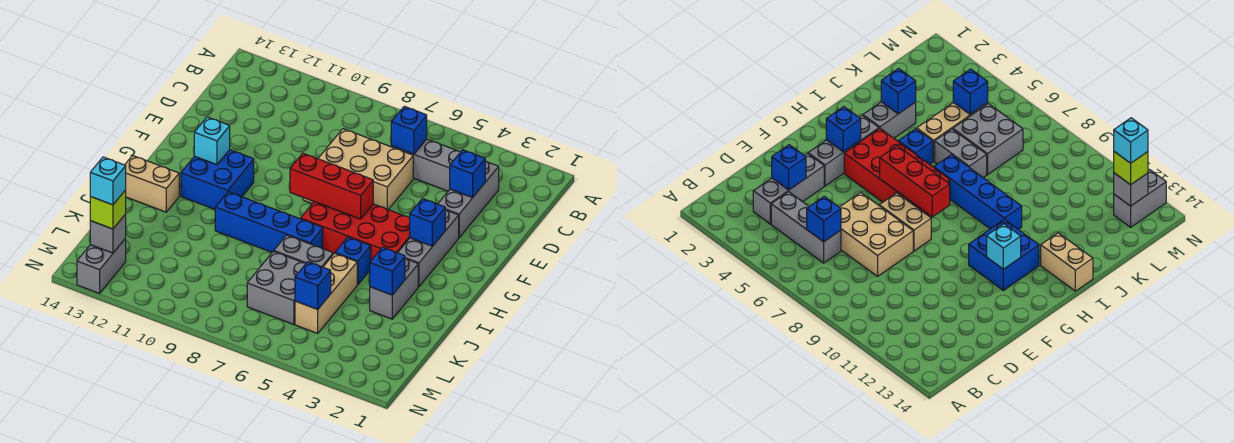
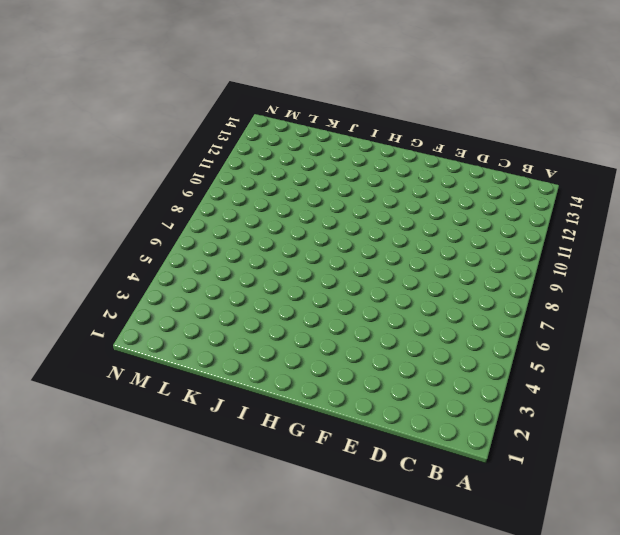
none -> grey 1x3 brick [438,161,499,238]
none -> grey 1x3 brick [391,139,461,191]
none -> tan 2x3 brick [318,129,413,210]

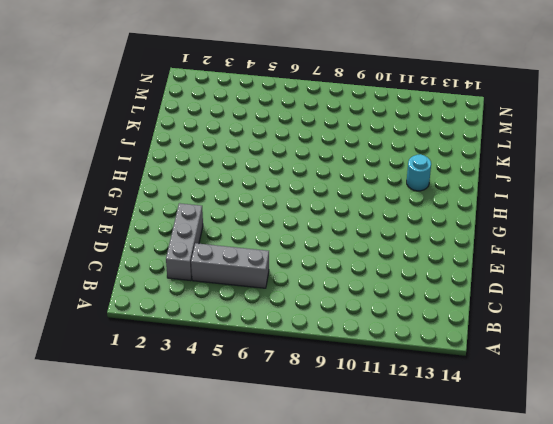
cyan 1x1 round brick [407,154,431,191] -> none
none -> tan 2x3 brick [318,129,413,210]
none -> grey 1x3 brick [398,210,459,287]
none -> tan 1x2 brick [879,193,931,251]

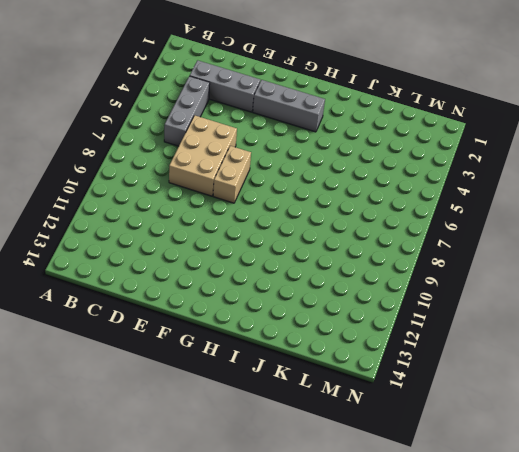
none -> red 2x4 brick [301,202,410,260]
none -> blue 2x2 brick [181,150,254,209]
none -> grey 1x2 brick [370,258,418,319]

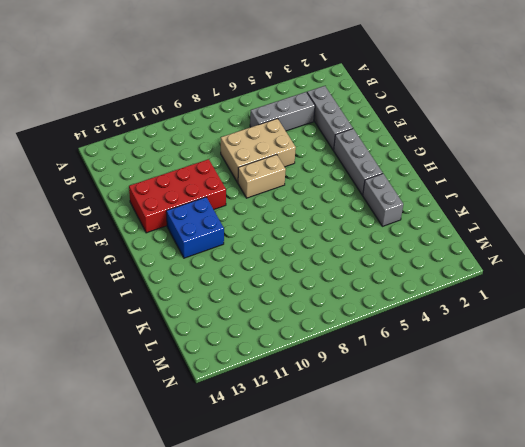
red 2x4 brick [129,159,226,233] -> red 2x4 brick moved to [301,202,410,260]
none -> blue 1x1 brick [335,237,371,285]
none -> blue 1x4 brick [215,192,323,252]
none -> tan 1x2 brick [125,155,179,212]

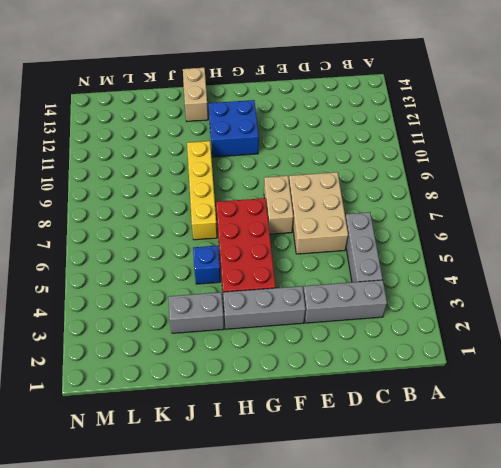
yellow 1x4 brick [187,141,217,240] -> blue 1x4 brick [215,192,323,252]
none -> tan 1x3 brick [295,253,357,333]
none -> grey 1x2 brick [274,235,333,267]
none -> grey 2x2 brick [247,251,306,324]

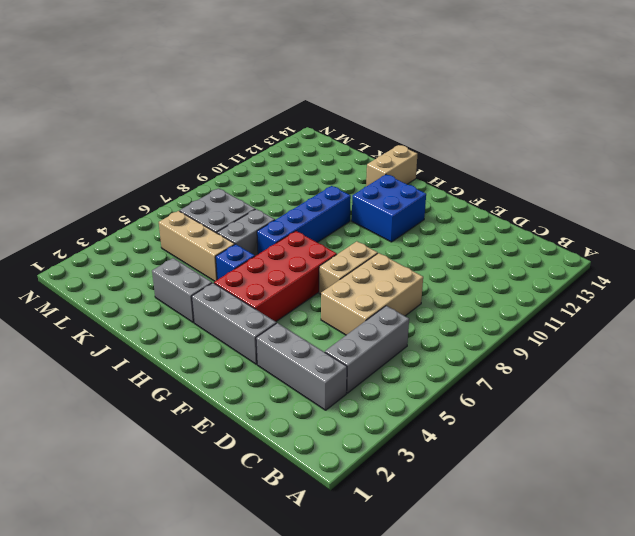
none -> grey 1x2 brick [77,238,126,293]
none -> blue 1x1 brick [391,106,427,154]
none -> blue 1x1 brick [450,150,485,198]

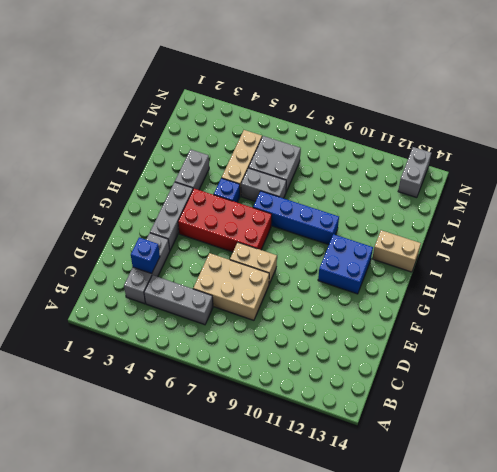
none -> blue 1x1 brick [391,106,427,154]
none -> blue 1x1 brick [410,199,445,246]
none -> red 1x3 brick [290,153,373,219]

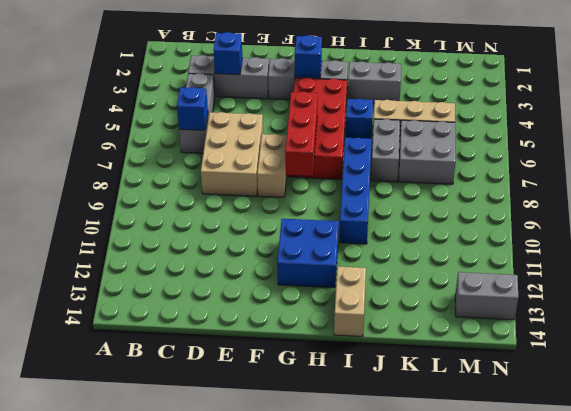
none -> cyan 1x1 brick [194,117,230,165]
none -> blue 1x1 brick [370,247,405,295]
none -> blue 1x1 brick [295,262,331,309]

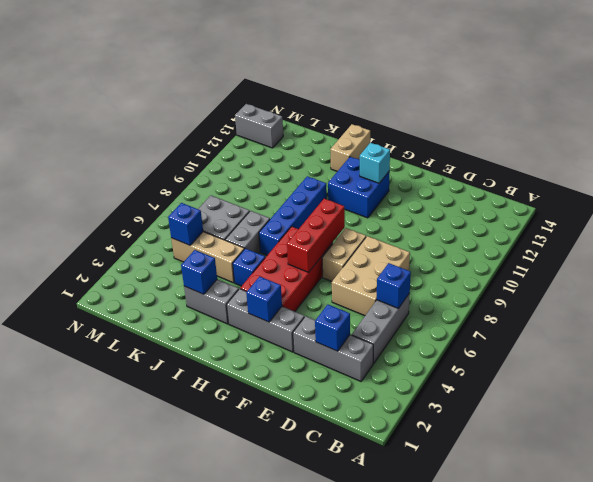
none -> grey 1x1 brick [90,214,126,253]
none -> lime 1x1 brick [90,190,126,229]
none -> cyan 1x1 brick [90,157,126,205]

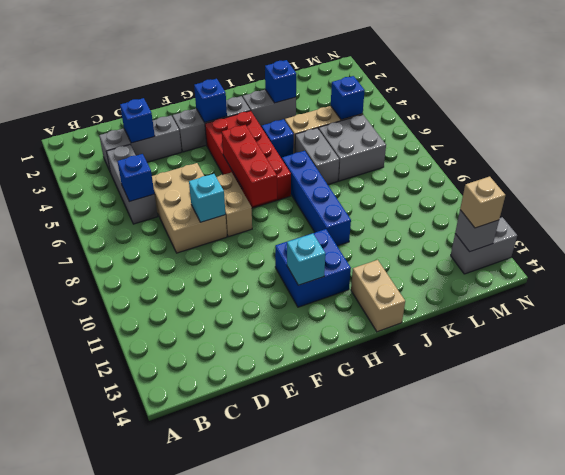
cyan 1x1 brick [189,174,226,222] -> cyan 1x1 brick moved to [90,157,126,205]
tan 1x1 brick [460,177,505,228] -> lime 1x1 brick [90,190,126,229]

